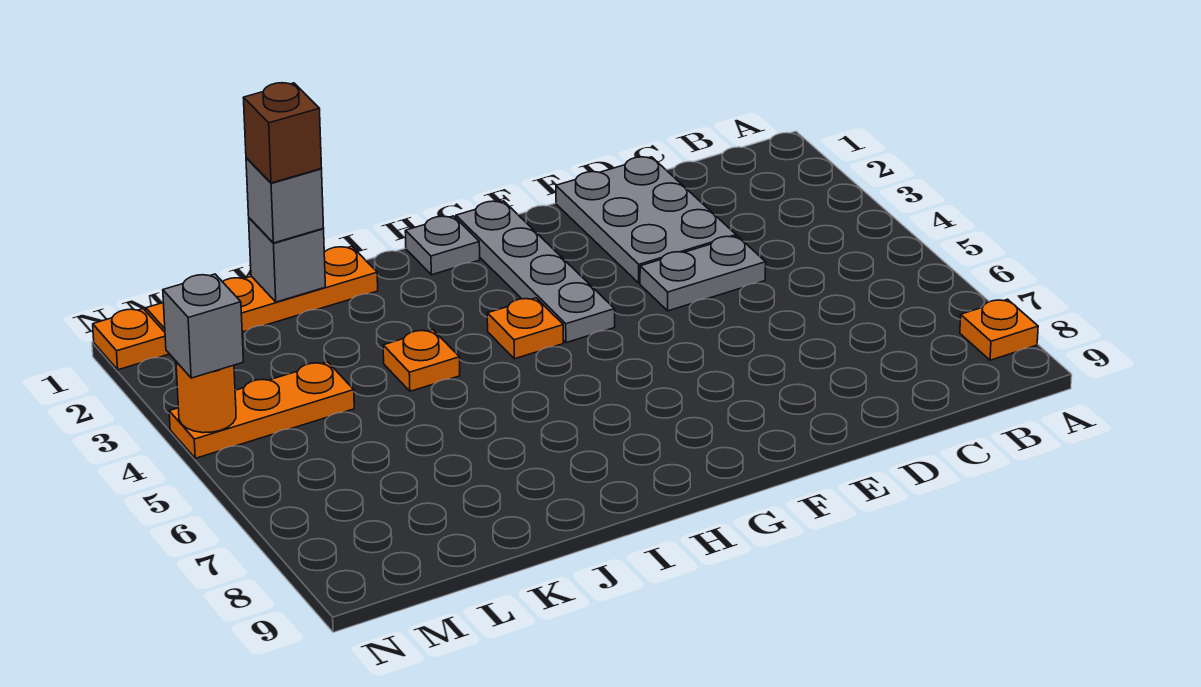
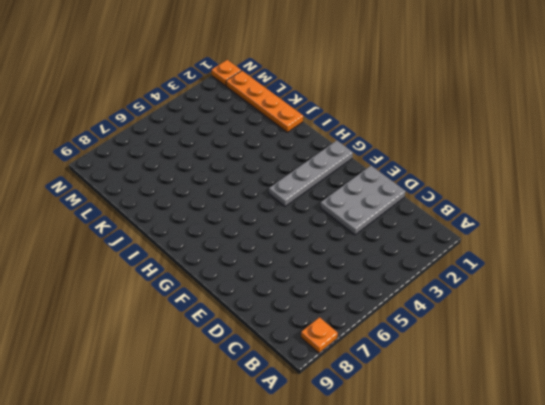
none -> grey 1x2 plate [640,236,766,311]
none -> grey 1x1 plate [405,216,480,275]
none -> orange 1x1 plate [487,298,563,359]

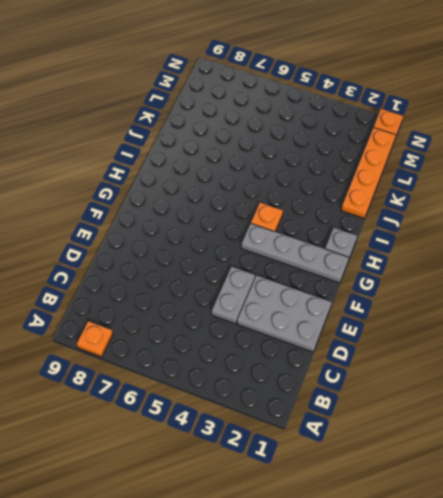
none -> orange 1x1 plate [383,330,460,391]
none -> orange 1x3 plate [169,362,354,458]
none -> grey 1x1 brick [249,218,325,302]

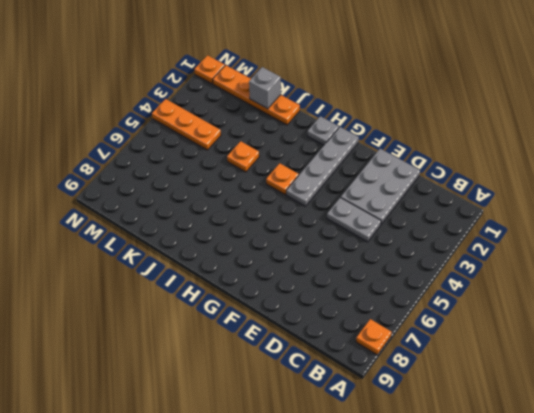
none -> orange 1x1 round brick [176,362,236,433]
none -> grey 1x1 brick [246,158,324,243]
none -> grey 1x1 brick [163,274,244,378]

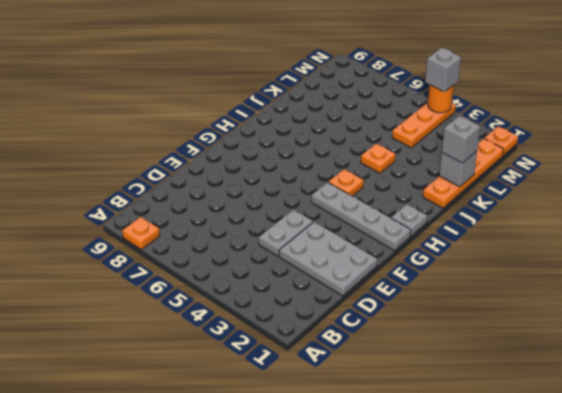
none -> brown 1x1 brick [244,83,321,183]

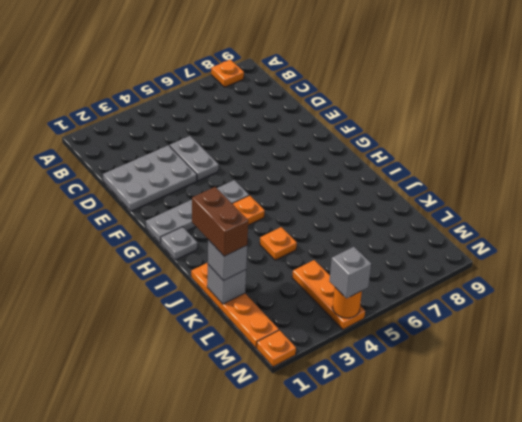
brown 1x2 brick [192,187,248,256] -> brown 1x1 brick [244,83,321,183]

